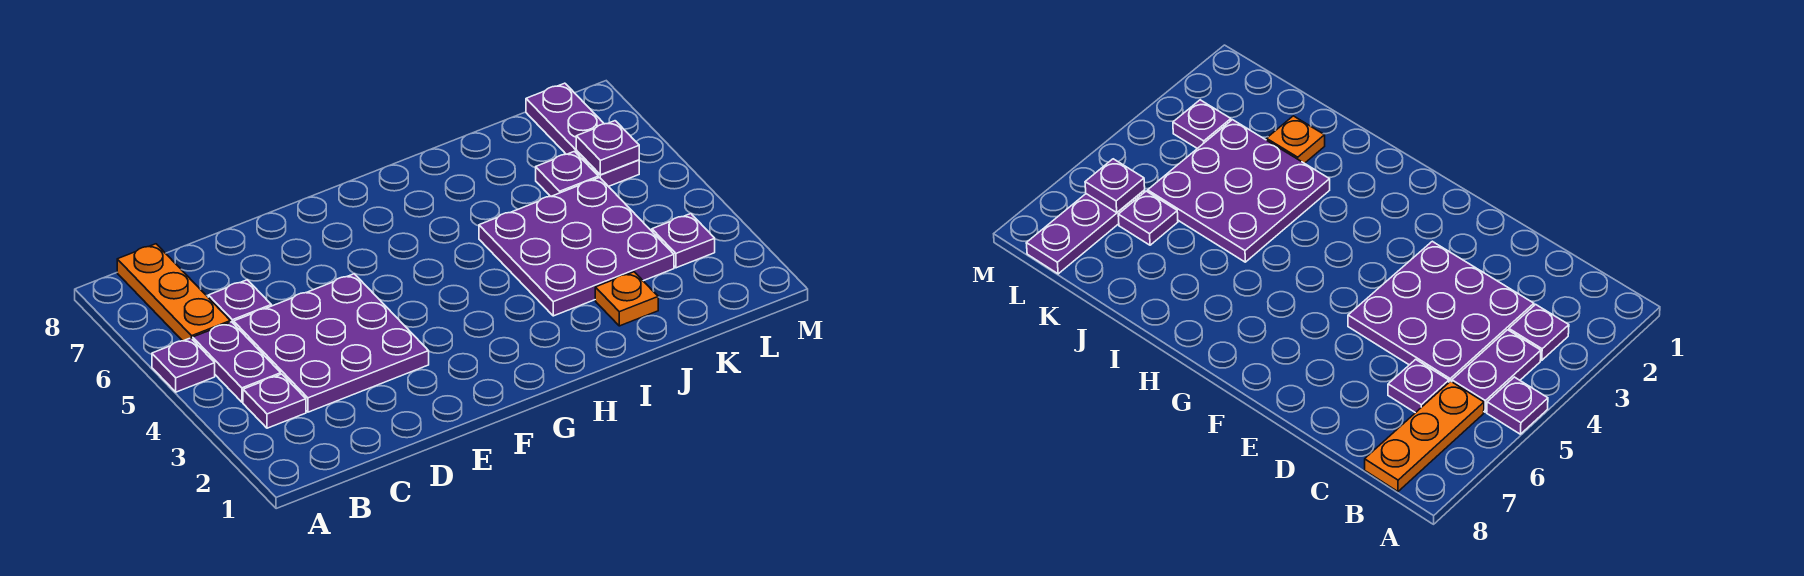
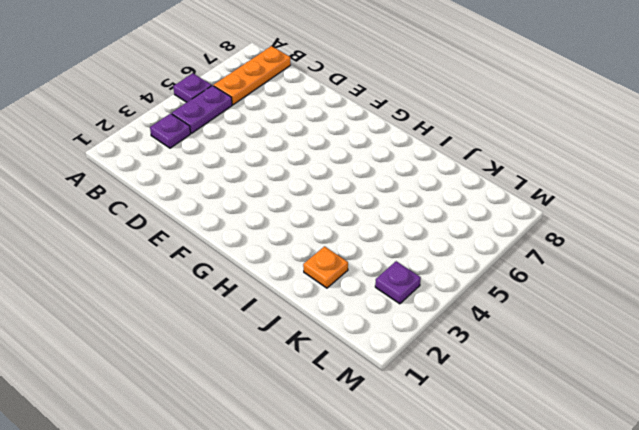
none -> purple 3x3 plate [234,274,429,412]
none -> purple 1x1 plate [208,280,271,324]
none -> purple 3x3 plate [479,178,674,316]

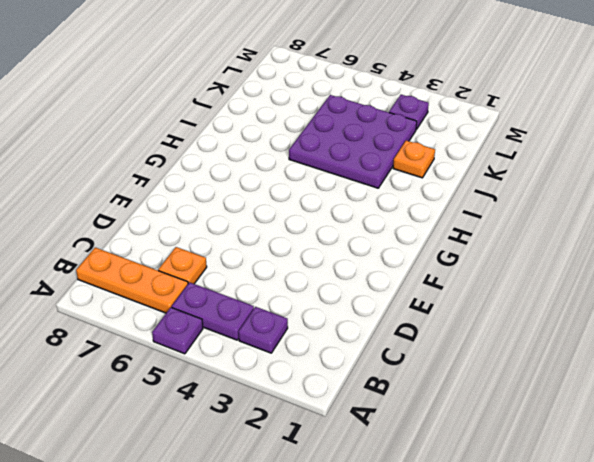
orange 1x1 plate [158,247,207,284] -> purple 1x1 plate [208,280,271,324]
none -> purple 3x3 plate [234,274,429,412]
none -> purple 1x1 plate [536,151,598,196]
none -> purple 1x3 plate [526,83,639,187]

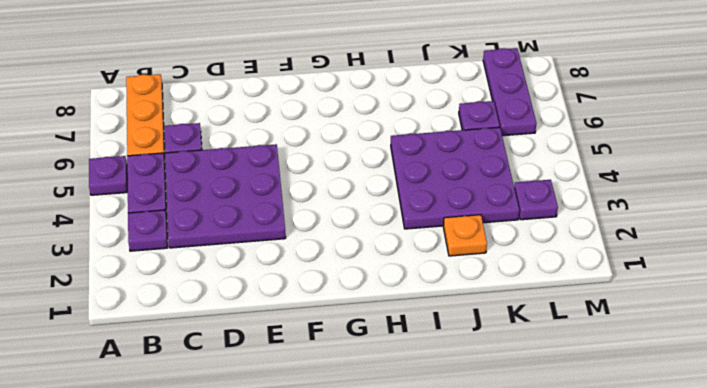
none -> purple 1x1 plate [576,121,639,175]

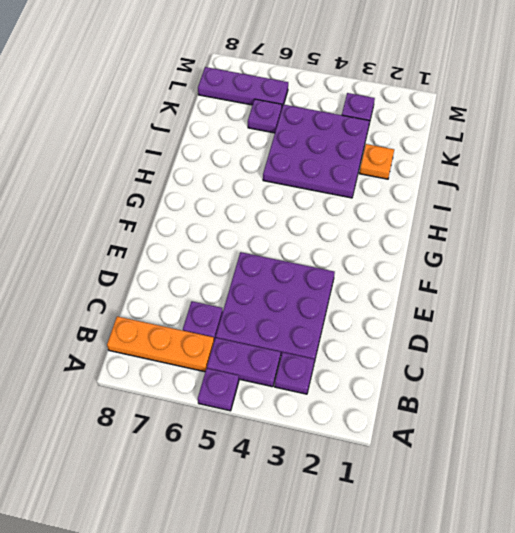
none -> purple 1x1 plate [576,121,639,175]

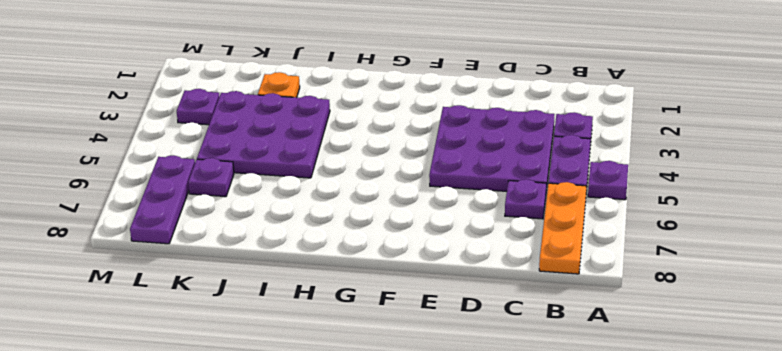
none -> purple 1x1 plate [576,121,639,175]

